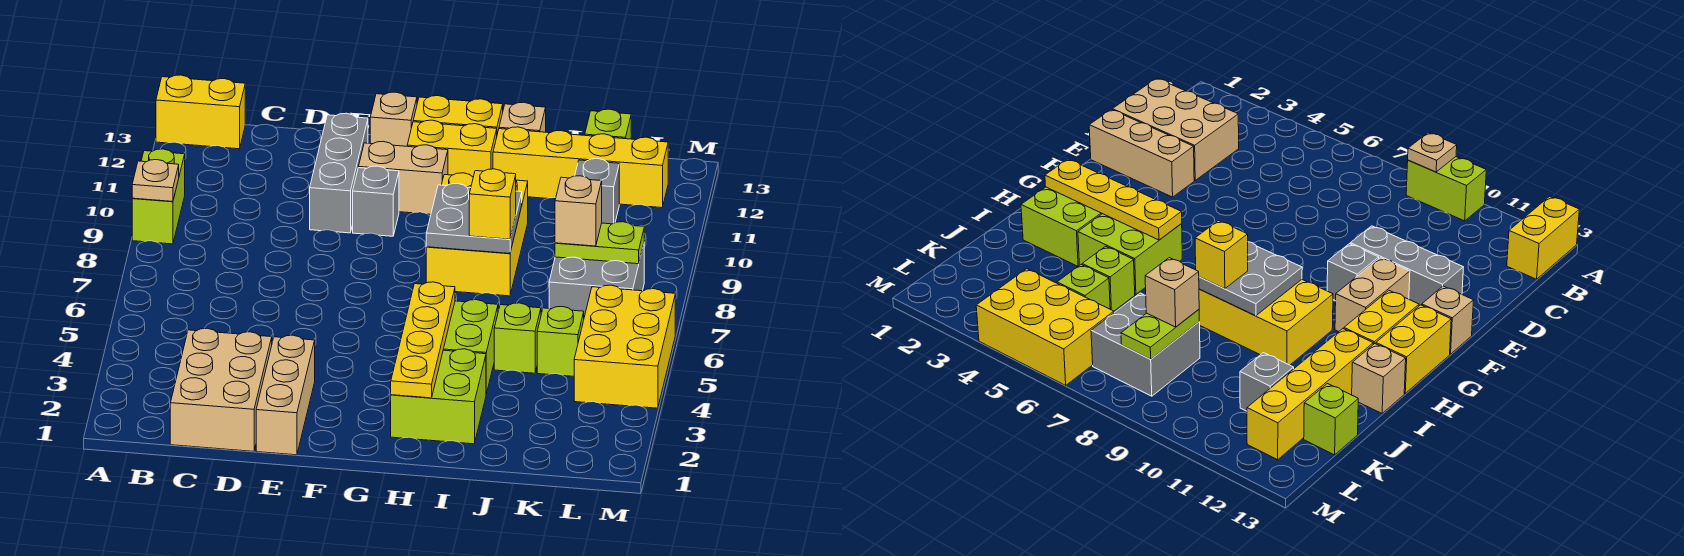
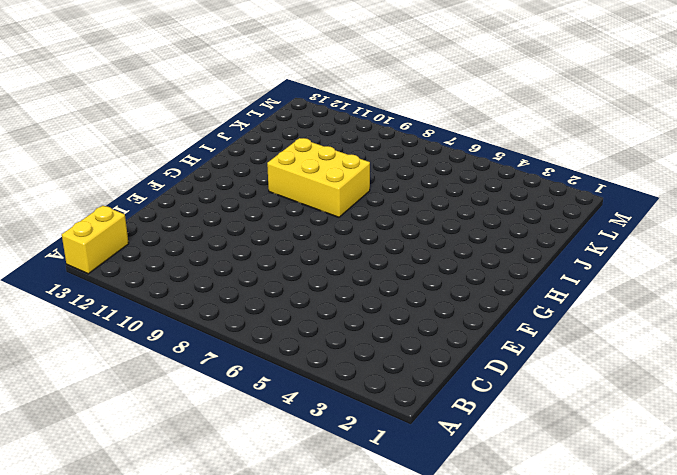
none -> lime 1x2 brick [132,149,185,244]
none -> tan 2x3 brick [170,328,272,451]
none -> tan 1x3 brick [256,335,315,455]

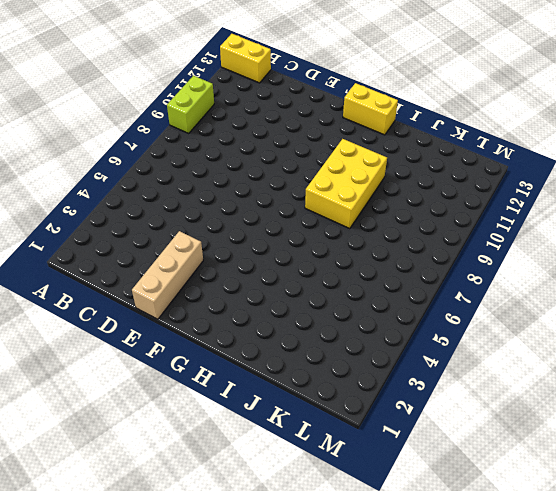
none -> tan 2x3 brick [170,328,272,451]
none -> grey 1x3 brick [310,113,368,233]
none -> grey 1x1 brick [353,166,399,236]

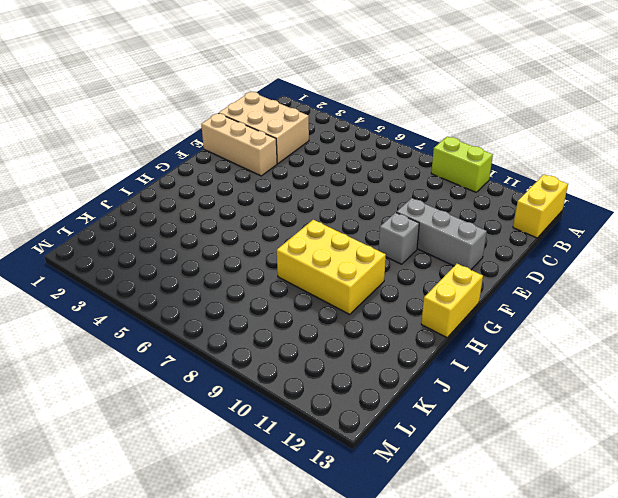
none -> tan 1x2 brick [359,141,448,214]
none -> tan 1x1 brick [370,92,417,146]
none -> yellow 1x2 brick [407,120,497,177]

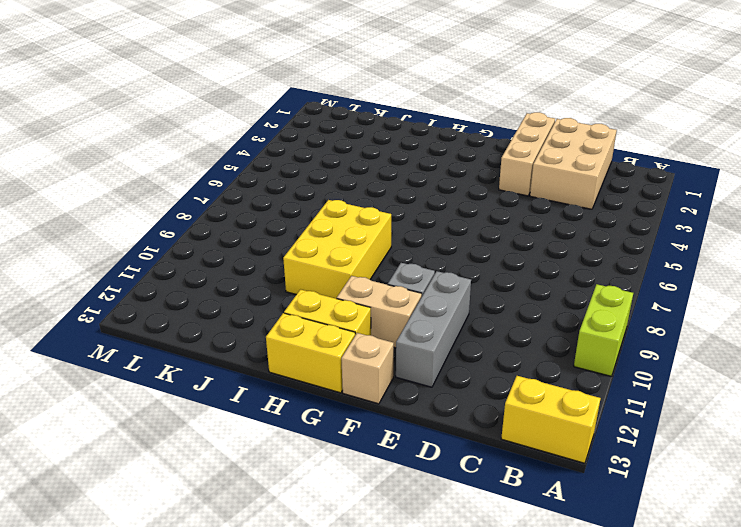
none -> lime 2x2 brick [391,349,486,444]
none -> lime 2x2 brick [443,300,498,394]
none -> yellow 1x4 brick [493,127,668,208]

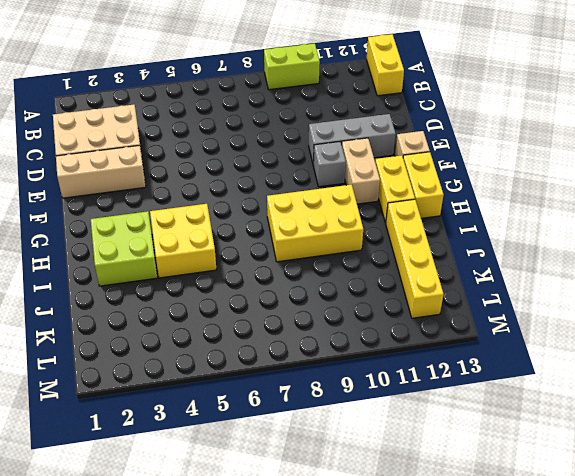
yellow 2x2 brick [150,204,216,278] -> lime 2x2 brick [443,300,498,394]
none -> tan 1x1 brick [499,102,546,132]
none -> lime 1x1 brick [494,303,541,373]
none -> lime 1x1 brick [537,307,584,376]

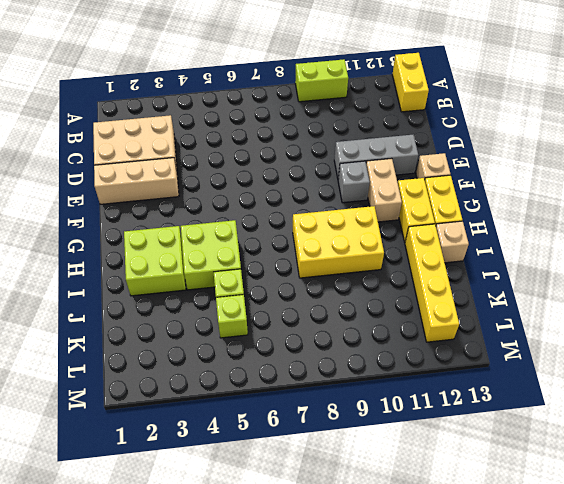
none -> grey 2x2 brick [549,244,644,317]
none -> grey 1x1 brick [575,159,619,224]
none -> lime 1x1 brick [585,109,631,139]

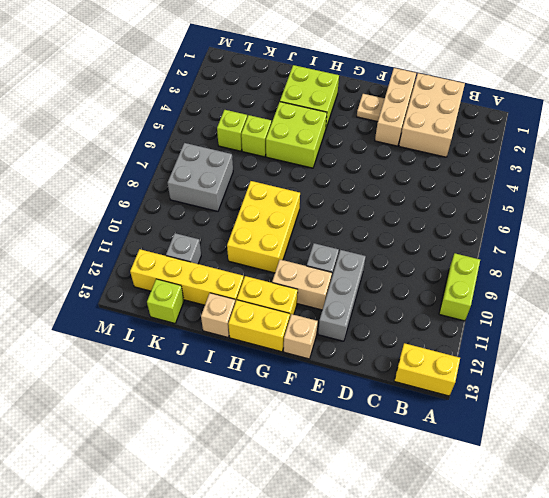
tan 1x1 plate [357,94,385,122] -> tan 1x1 plate moved to [132,160,179,201]
none -> yellow 2x3 brick [574,285,675,408]
none -> yellow 1x4 plate [391,282,455,398]
none -> grey 2x2 plate [426,183,522,253]

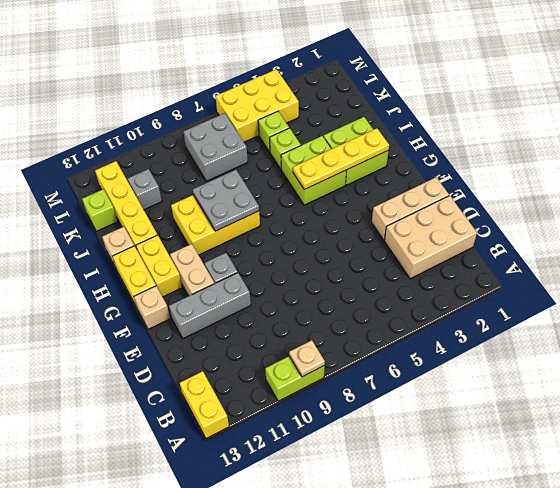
none -> lime 1x2 plate [555,222,644,264]
none -> yellow 1x1 brick [469,169,516,239]
none -> tan 1x1 brick [555,176,602,246]

